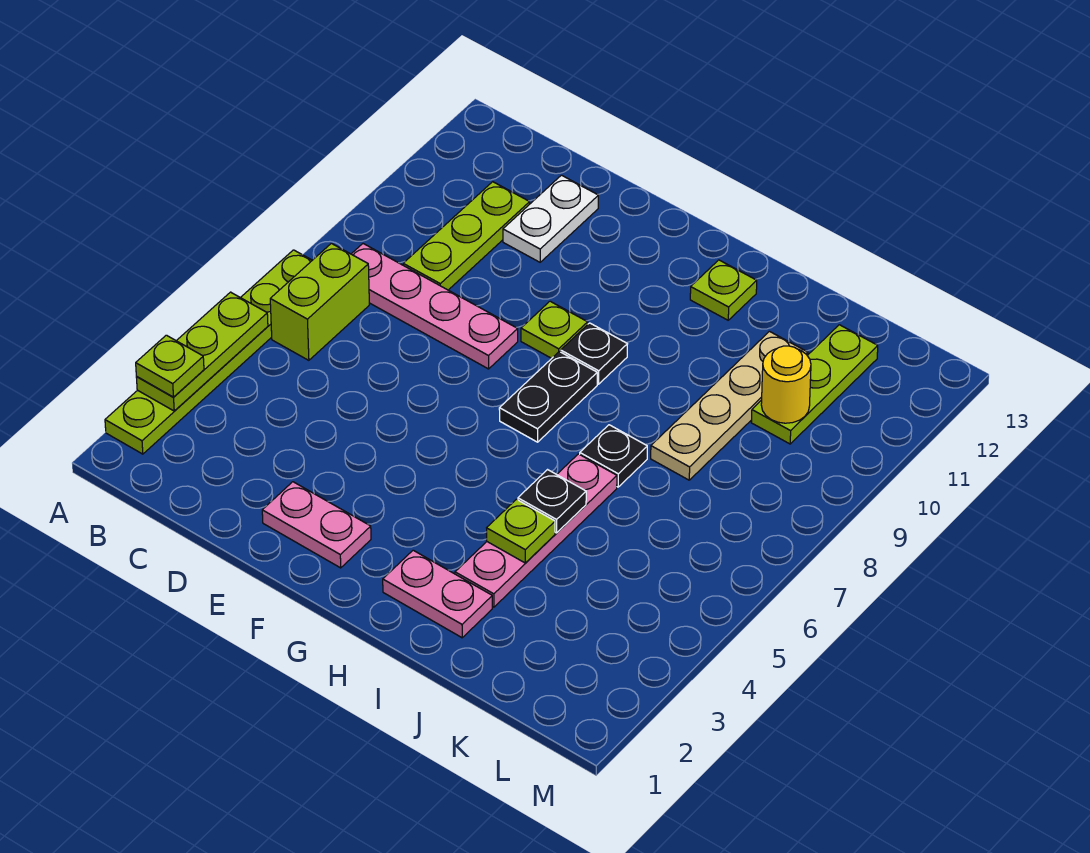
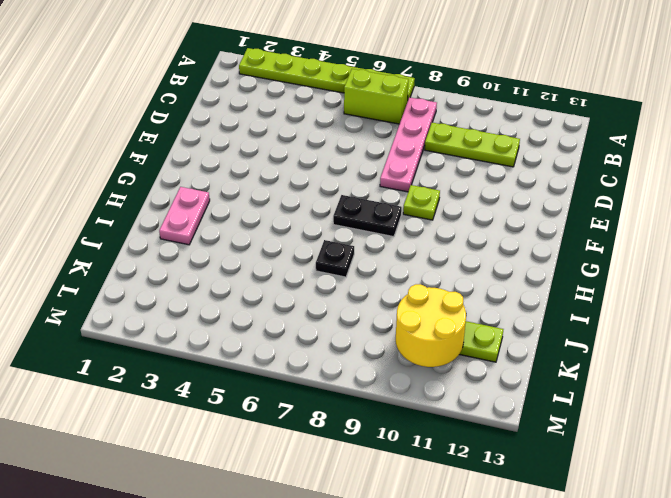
yellow 2x2 round brick [396,284,466,367] -> yellow 1x1 round brick [761,346,811,423]
none -> white 1x2 plate [503,175,598,262]
none -> pink 1x2 plate [262,482,371,568]
none -> black 1x1 plate [561,323,627,384]

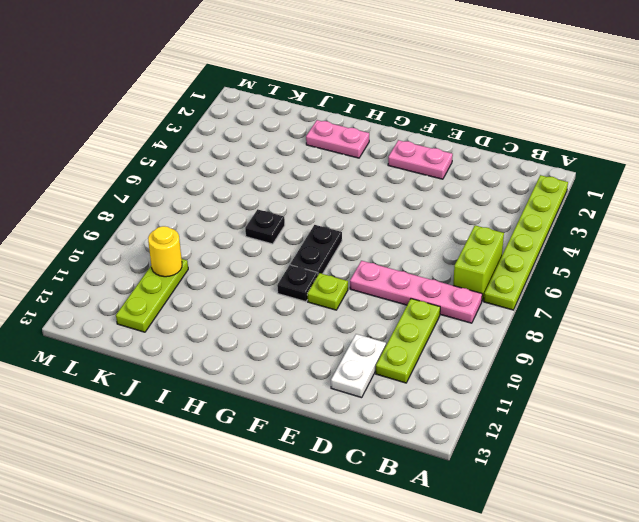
none -> lime 1x1 plate [690,260,757,320]
none -> pink 1x4 plate [455,454,617,607]
none -> tan 1x4 plate [651,331,808,480]

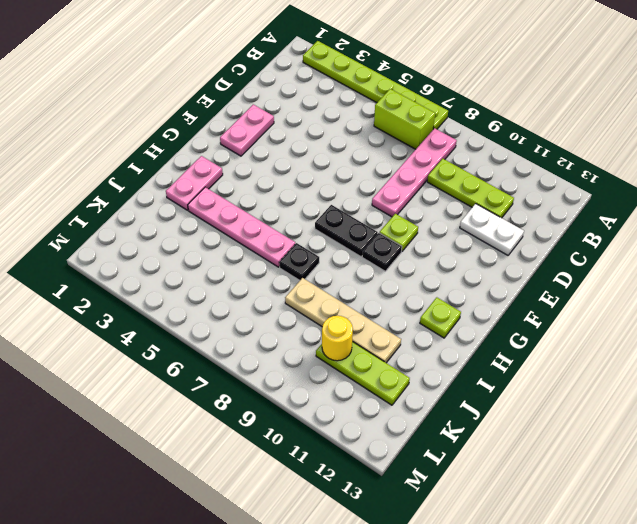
none -> lime 1x3 plate [136,292,268,411]
none -> lime 1x1 plate [487,499,555,563]
none -> black 1x1 plate [518,470,586,533]

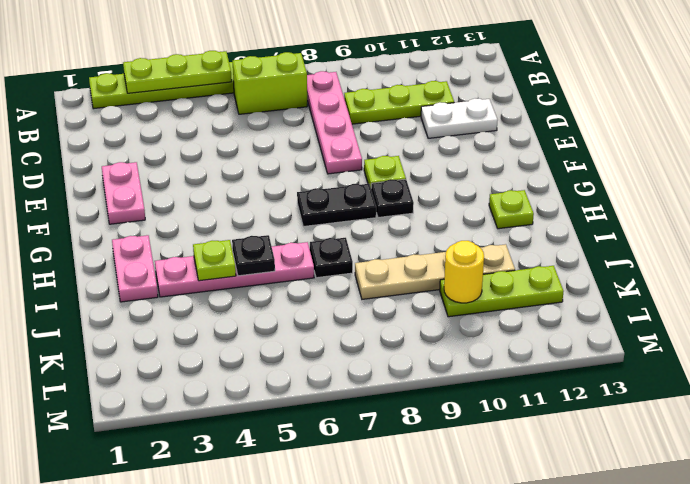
none -> lime 1x1 plate [136,335,204,397]

